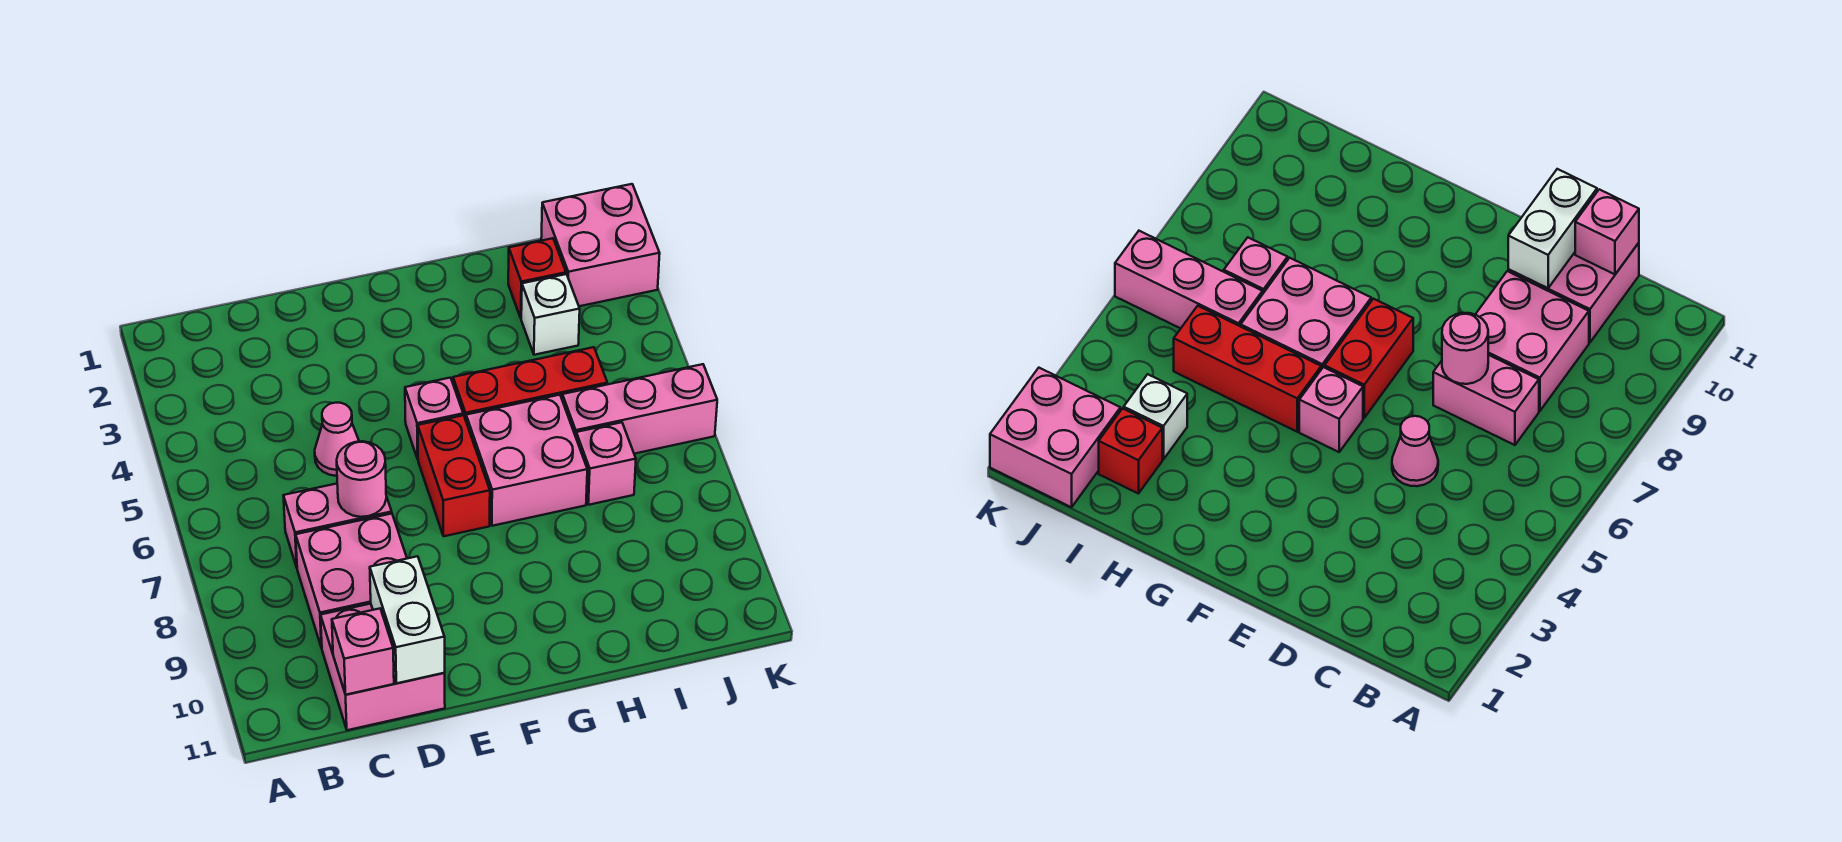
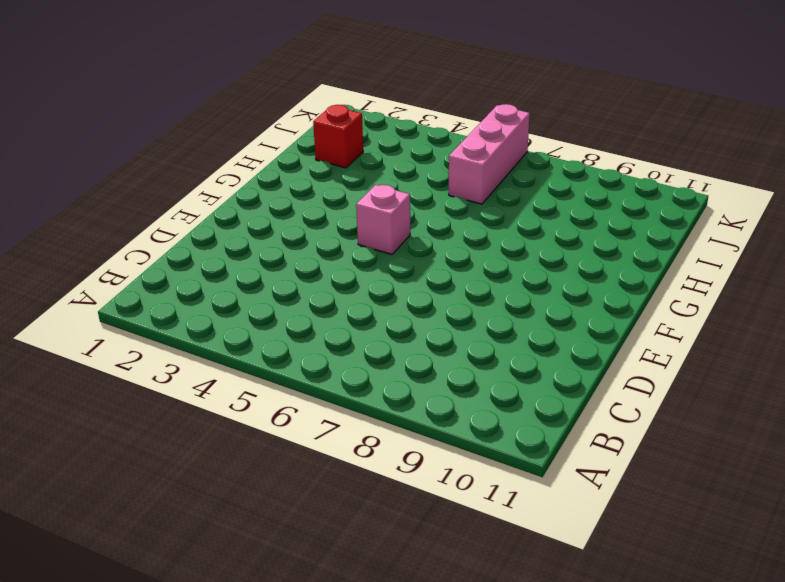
none -> pink 1x2 brick [283,484,392,567]
none -> pink 2x2 brick [296,514,407,648]
none -> pink 2x2 brick [321,604,445,730]

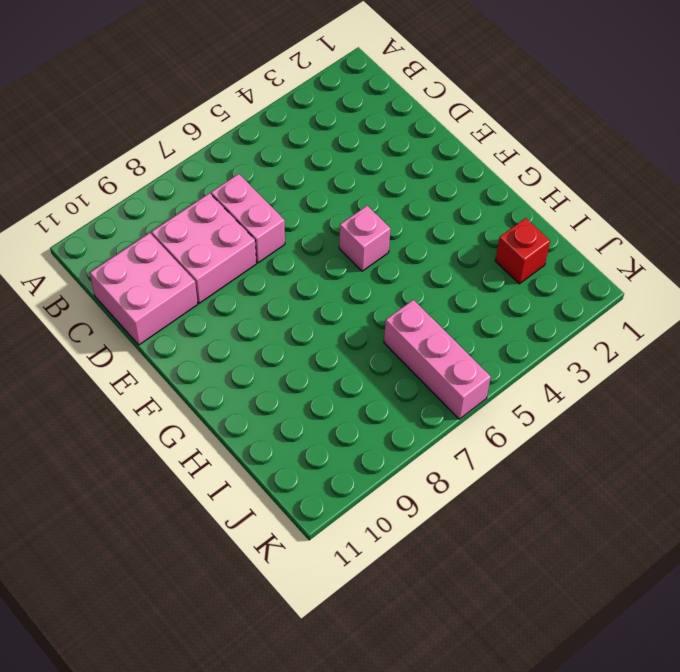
none -> pink 1x1 cone [315,403,359,476]
none -> red 1x2 brick [418,415,490,536]
none -> red 1x3 brick [453,347,607,420]

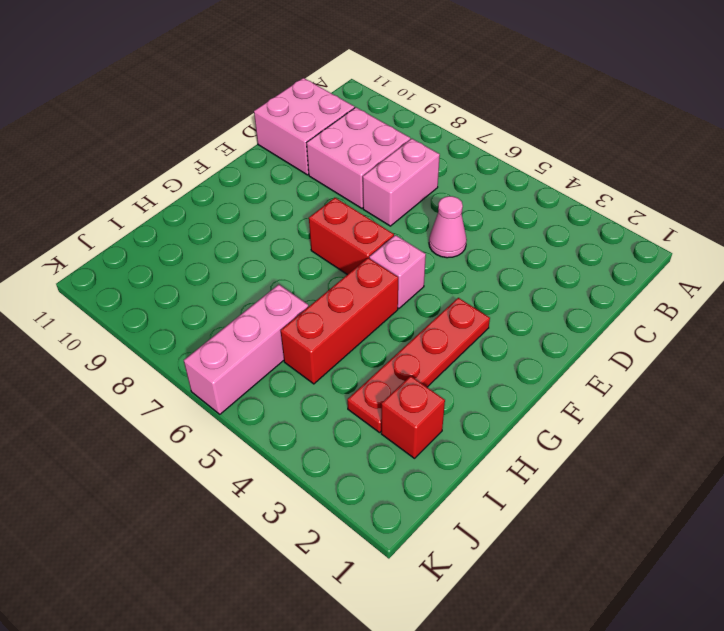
red 1x4 plate [347,298,490,433] -> white 1x1 brick [521,274,580,355]
none -> pink 2x2 brick [466,395,587,526]
none -> pink 1x1 brick [576,422,636,505]
none -> pink 2x2 brick [541,184,660,306]

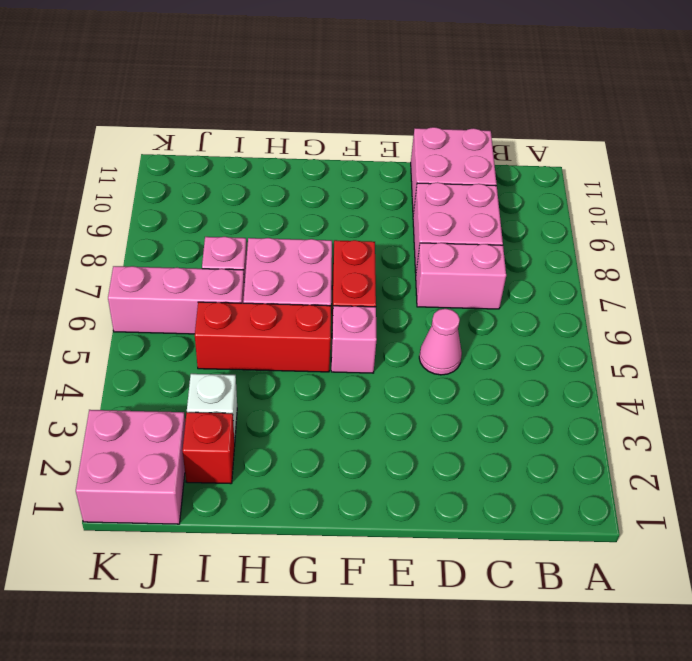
none -> pink 1x1 brick [332,609,394,695]
none -> pink 1x1 round brick [337,441,386,517]
none -> white 1x2 brick [370,556,445,683]

